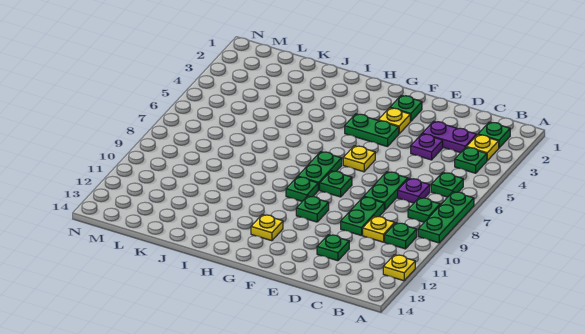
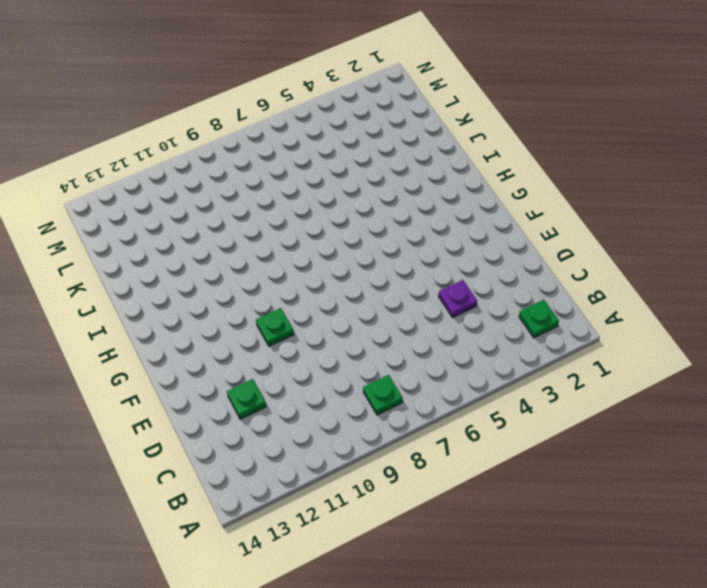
none -> green 1x3 plate [418,192,474,243]
none -> yellow 1x1 plate [383,255,415,281]
none -> yellow 1x1 plate [467,135,499,160]

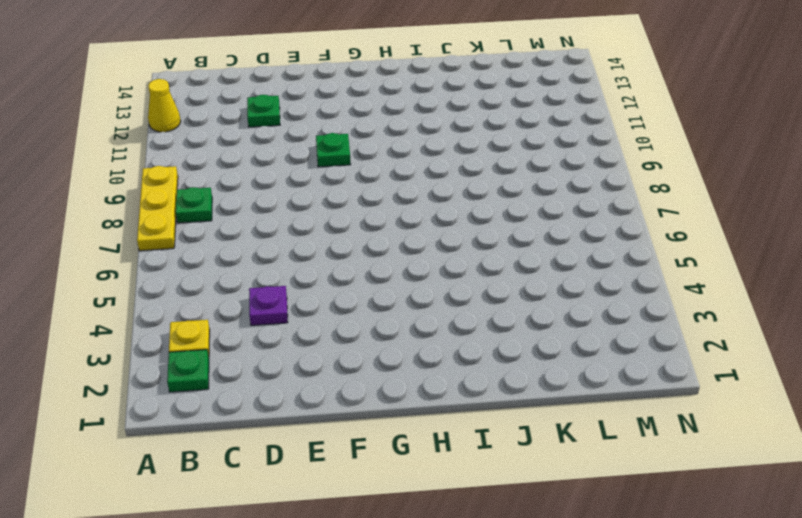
yellow 1x3 plate [137,166,178,251] -> green 1x3 plate [418,192,474,243]
yellow 1x1 cone [148,79,181,132] -> yellow 1x1 plate [383,255,415,281]
none -> green 1x1 plate [455,147,487,173]
none -> green 1x1 plate [431,172,463,197]
none -> green 1x1 plate [385,223,417,249]

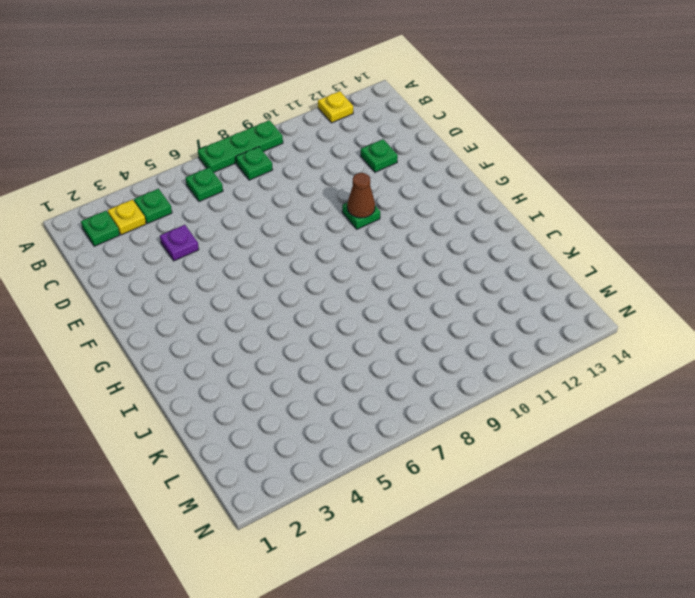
brown 1x1 cone [347,173,375,218] -> none
none -> green 1x1 plate [385,223,417,249]
none -> purple 1x2 plate [422,121,477,153]
none -> purple 1x1 plate [398,178,430,203]

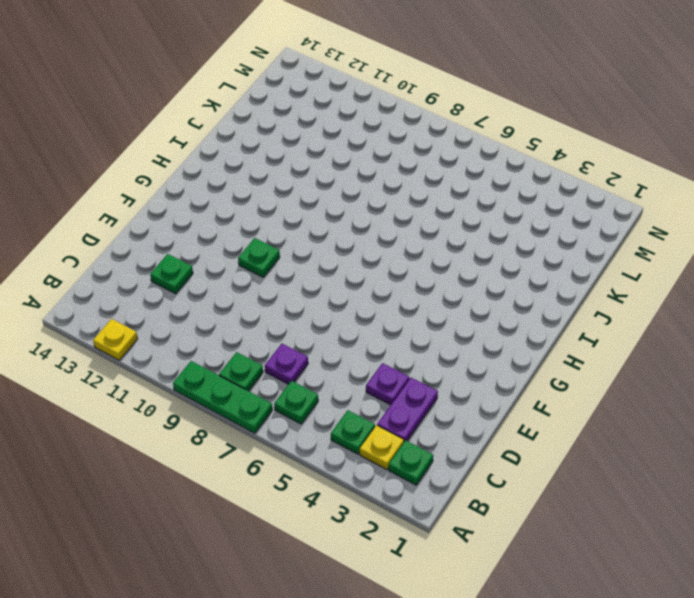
none -> green 1x1 plate [385,223,417,249]
none -> yellow 1x1 plate [363,216,395,242]
none -> green 1x2 plate [364,172,408,210]

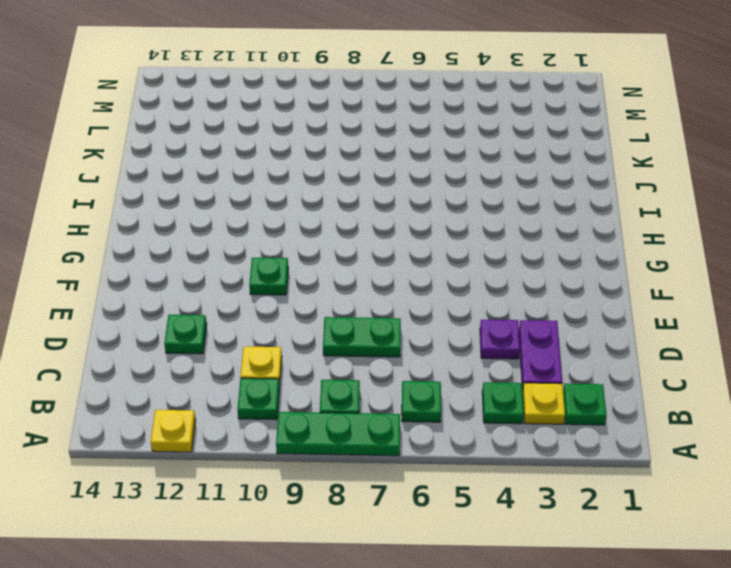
none -> purple 1x1 plate [398,178,430,203]
none -> green 1x2 plate [341,197,384,236]
none -> green 1x1 plate [390,95,422,121]

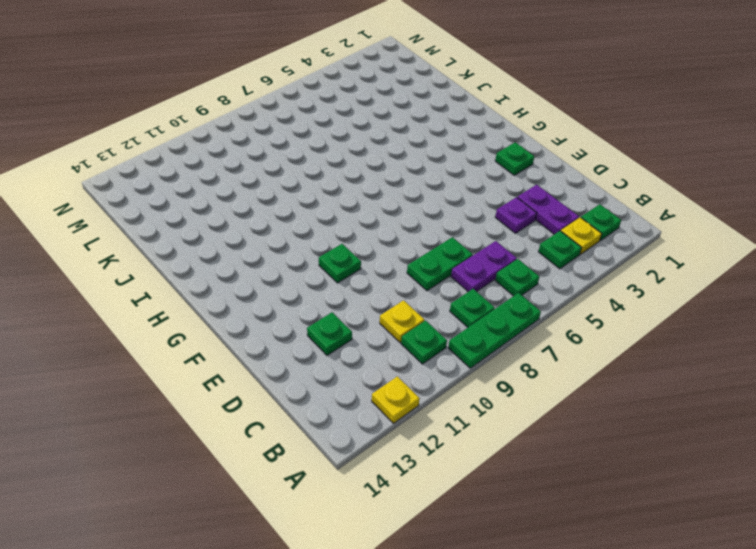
purple 1x2 plate [451,241,517,292] -> purple 1x1 plate [398,178,430,203]
none -> green 1x2 plate [341,197,384,236]
none -> yellow 1x1 plate [378,108,410,134]
none -> green 1x2 plate [345,114,399,147]

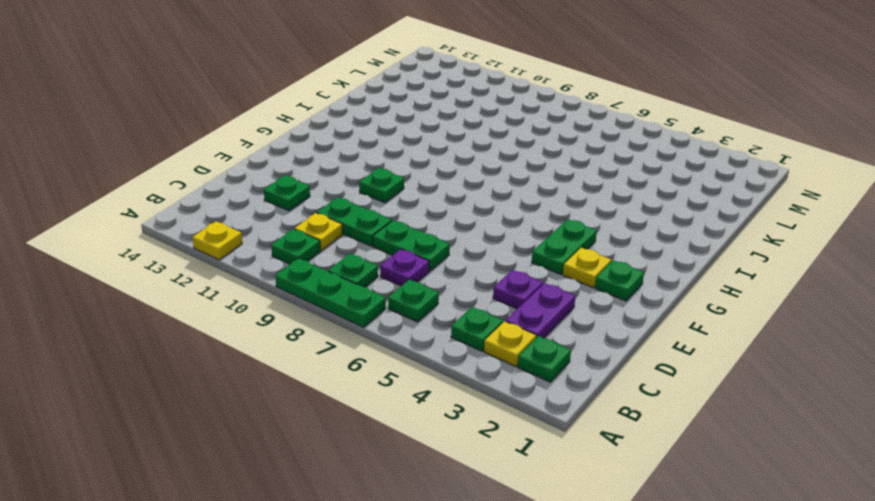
none -> yellow 1x1 plate [343,146,375,172]
none -> green 1x1 plate [320,171,352,197]
none -> green 1x2 plate [298,152,342,190]

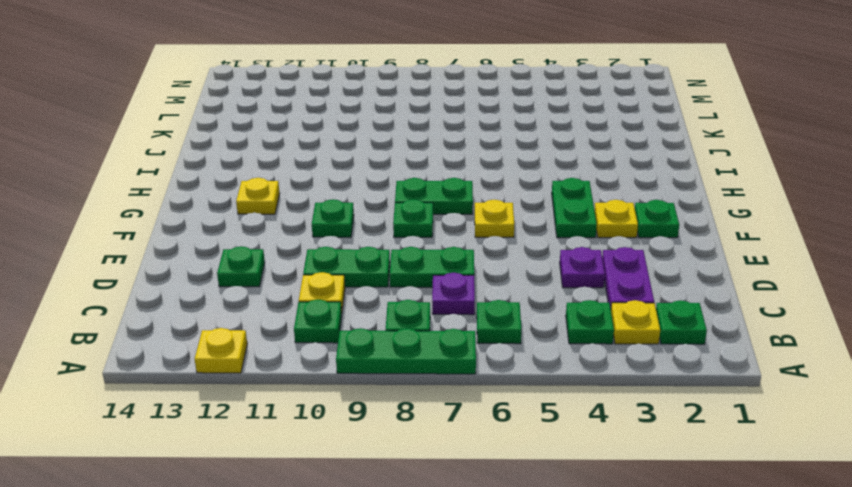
none -> green 1x1 plate [286,177,318,201]

